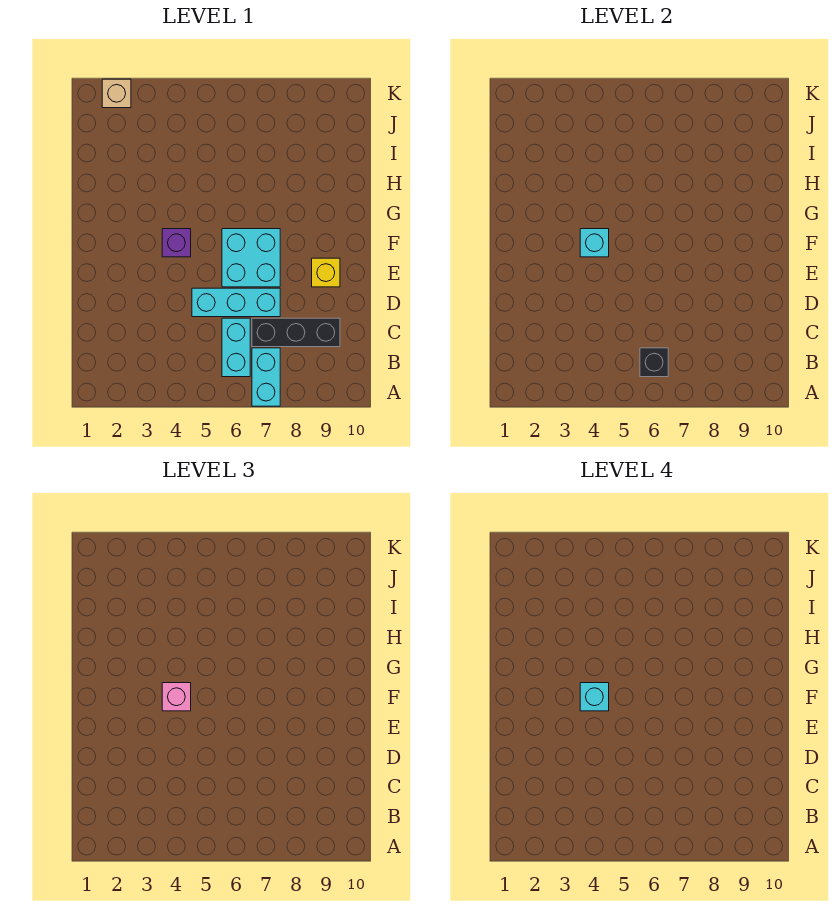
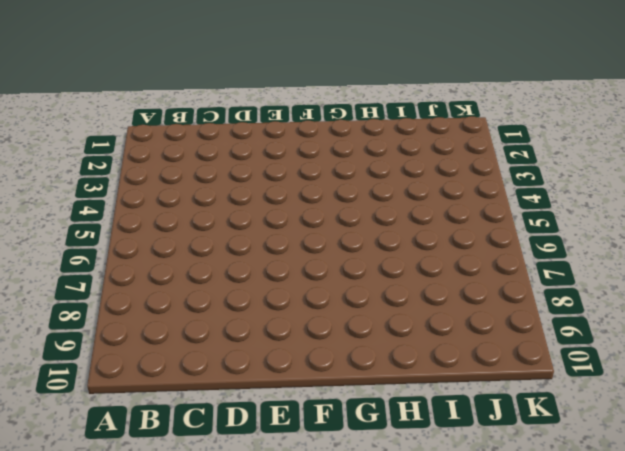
none -> cyan 1x2 brick [252,348,280,406]
none -> cyan 1x2 brick [222,318,250,377]
none -> black 1x3 brick [252,318,340,347]

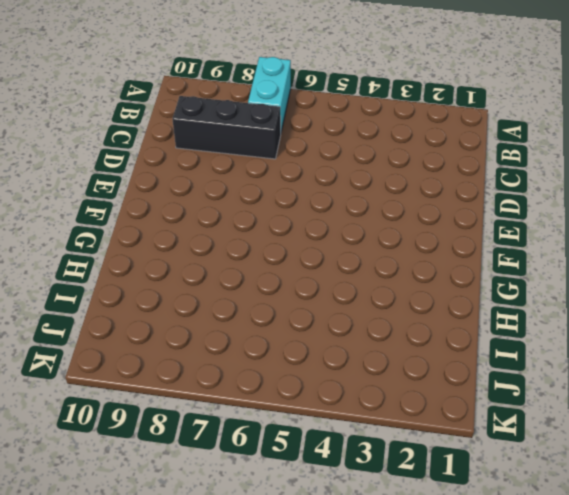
none -> cyan 1x2 brick [222,318,250,377]
none -> cyan 1x3 brick [192,288,280,317]
none -> cyan 2x2 brick [222,229,280,287]

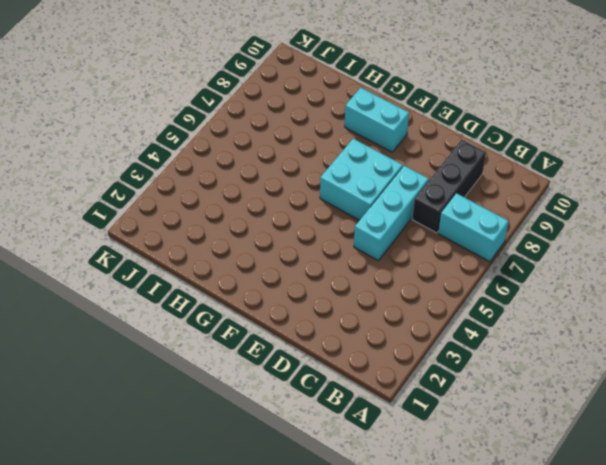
cyan 1x2 brick [345,88,409,152] -> cyan 1x2 brick moved to [222,318,250,377]
none -> yellow 1x1 brick [312,258,340,287]
none -> purple 1x1 brick [162,229,191,257]
none -> tan 1x1 brick [102,79,131,108]

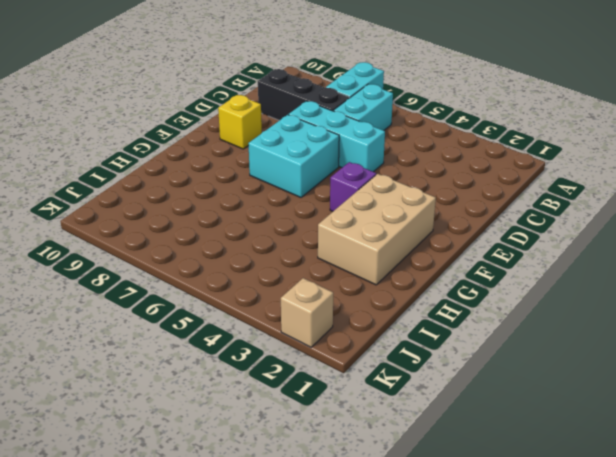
tan 2x3 brick [318,174,436,285] -> none
none -> black 1x1 brick [640,348,668,377]
none -> cyan 1x1 brick [580,229,609,257]
none -> pink 1x1 brick [162,683,191,711]

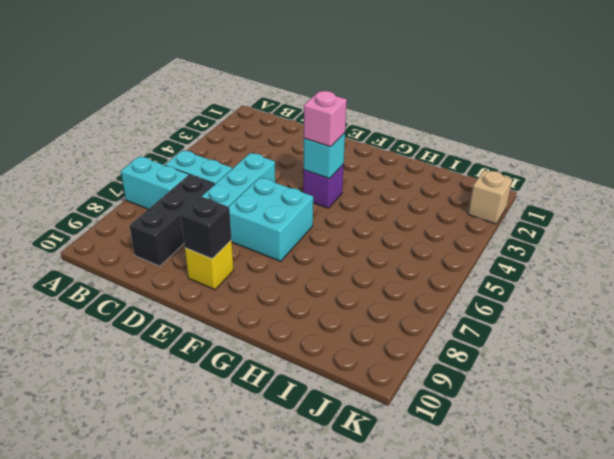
black 1x1 brick [181,197,231,259] -> black 1x1 brick moved to [640,348,668,377]
none -> cyan 1x1 brick [580,683,609,711]

